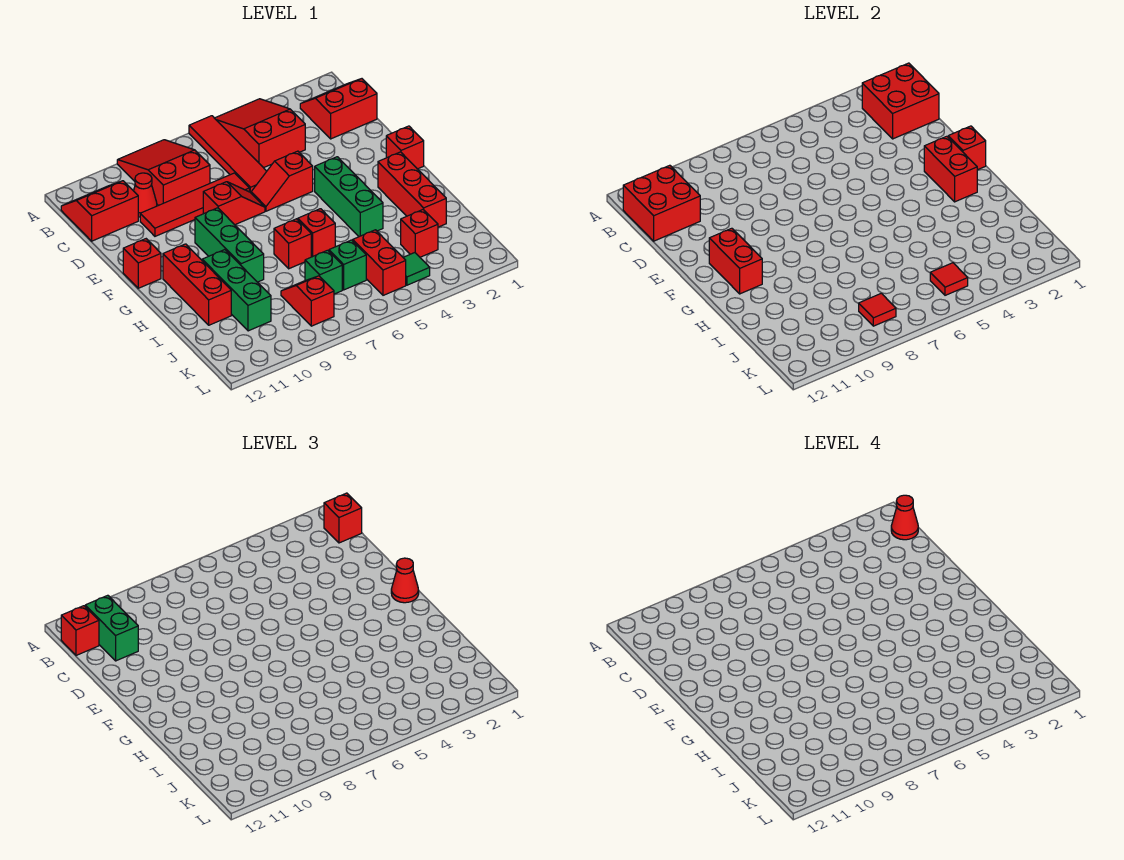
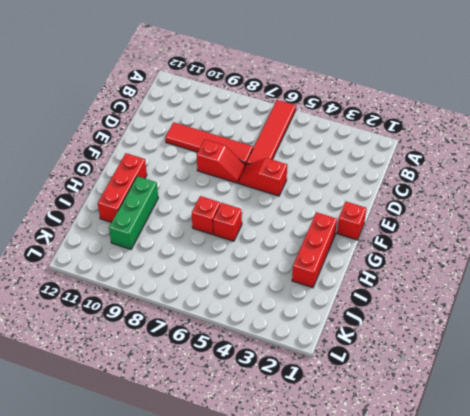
none -> red 2x3 slope [215,99,305,168]
none -> red 2x3 slope [117,140,210,206]
none -> red 2x2 slope [300,79,377,139]
none -> red 2x2 slope [61,181,138,241]

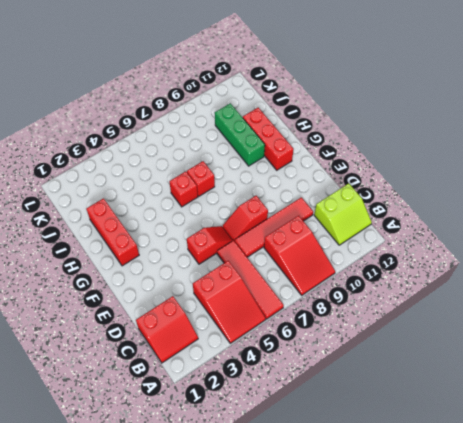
lime 2x2 slope [314,183,372,245] -> red 2x2 slope [61,181,138,241]
none -> red 1x1 cone [134,173,157,217]
none -> red 1x1 brick [386,126,424,169]
none -> green 1x3 brick [315,157,383,237]
none -> green 1x3 brick [195,208,264,282]

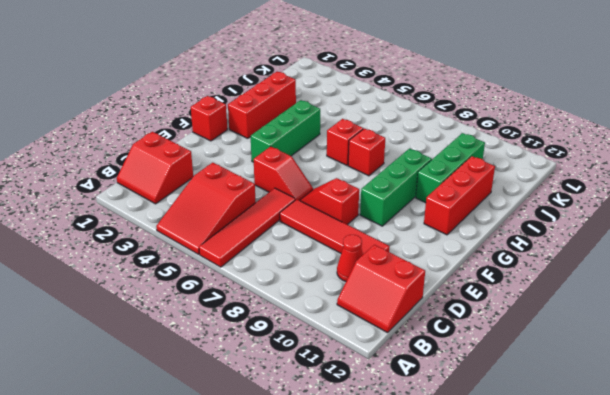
none -> red 2x3 slope [117,140,210,206]
none -> red 1x1 brick [123,239,161,288]
none -> red 1x1 brick [401,210,438,257]
none -> red 1x2 brick [353,230,406,295]

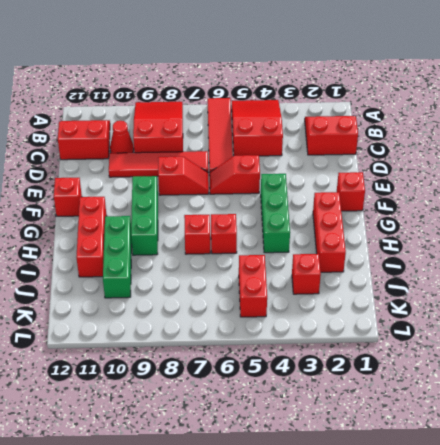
none -> green 1x1 brick [329,240,366,290]
none -> green 1x1 brick [305,250,342,294]
none -> red 1x2 slope [281,276,334,326]
none -> green 1x1 tile [403,253,430,285]

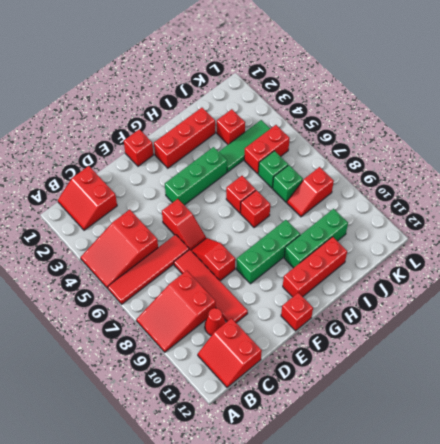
green 1x3 tile [219,120,270,172] -> green 1x1 tile [403,253,430,285]
none -> red 2x2 brick [862,63,939,139]
none -> red 2x2 brick [623,165,700,241]
none -> red 1x1 brick [948,126,986,170]
none -> red 1x2 brick [924,136,977,202]

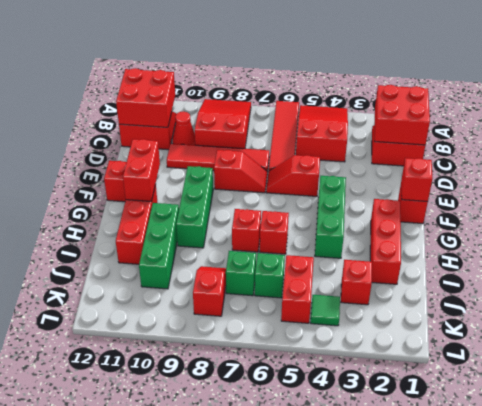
none -> red 1x2 brick [924,136,977,202]
none -> red 1x1 tile [930,263,968,295]
none -> red 1x1 tile [859,293,896,326]
none -> red 1x1 brick [324,493,362,543]

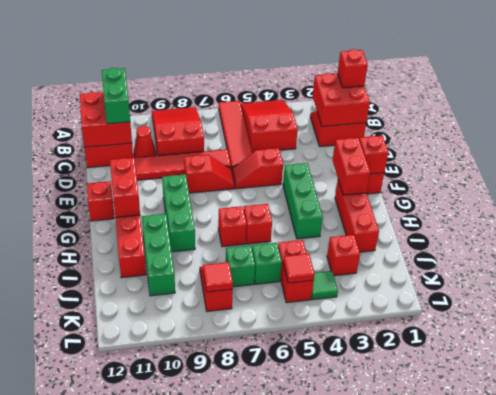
none -> red 1x1 brick [61,606,99,655]
none -> red 1x1 cone [391,558,419,603]
none -> red 1x1 cone [891,495,918,540]

